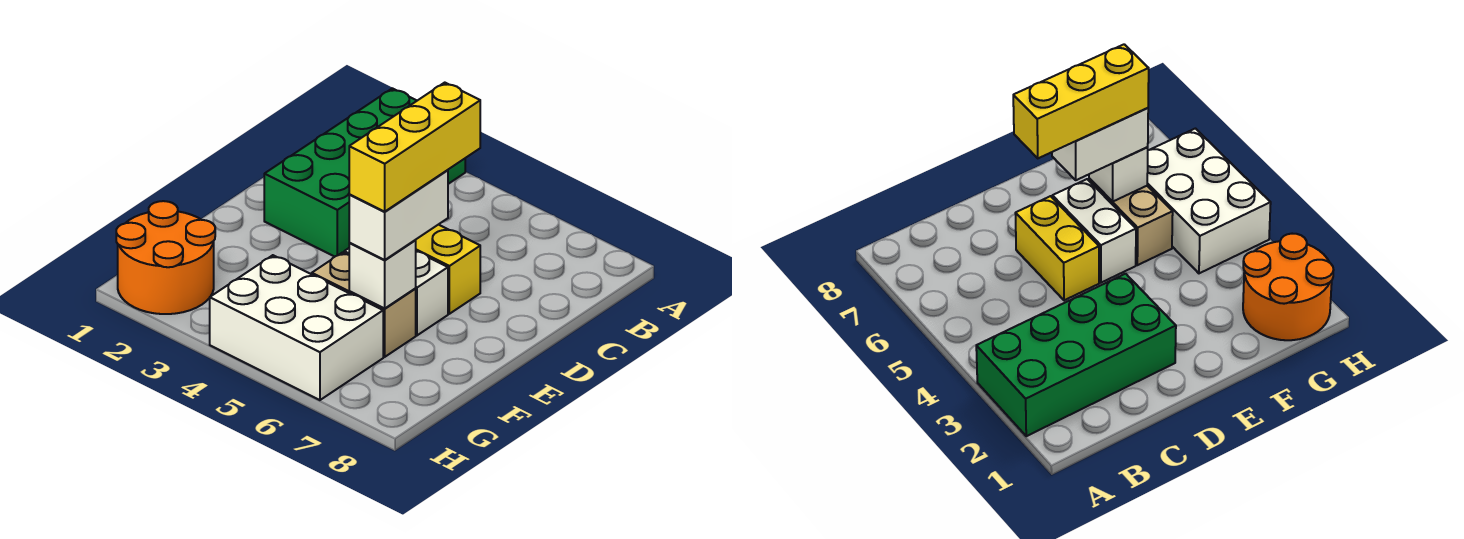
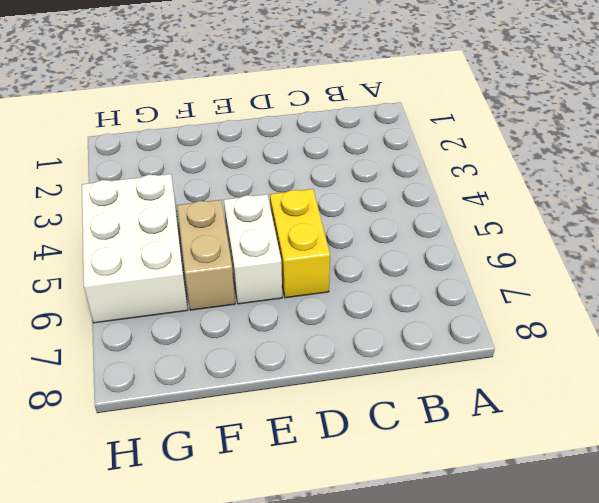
none -> green 2x4 brick [264,88,465,257]
none -> orange 2x2 round brick [116,201,215,314]

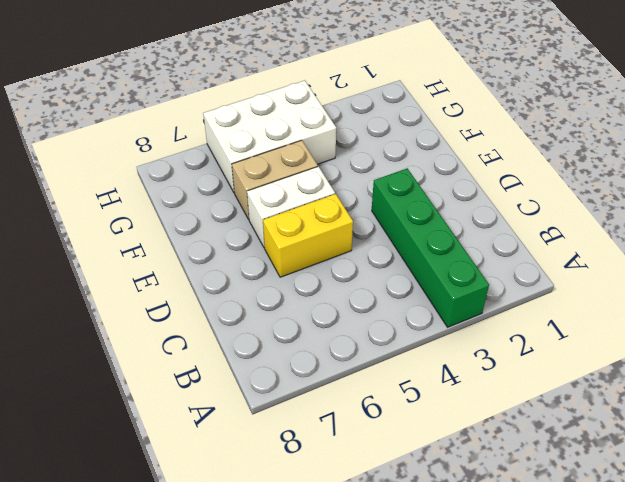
green 1x4 brick [372,168,489,327] -> green 2x4 brick [264,88,465,257]
none -> orange 2x2 round brick [116,201,215,314]
none -> white 1x1 brick [349,240,416,308]

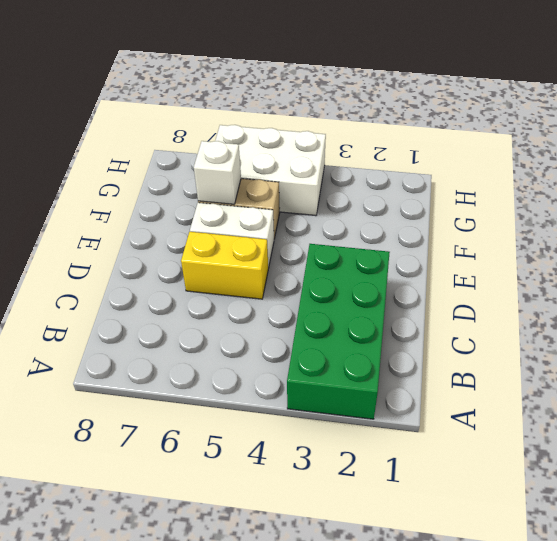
none -> orange 2x2 round brick [116,201,215,314]
none -> white 1x2 brick [349,170,448,260]

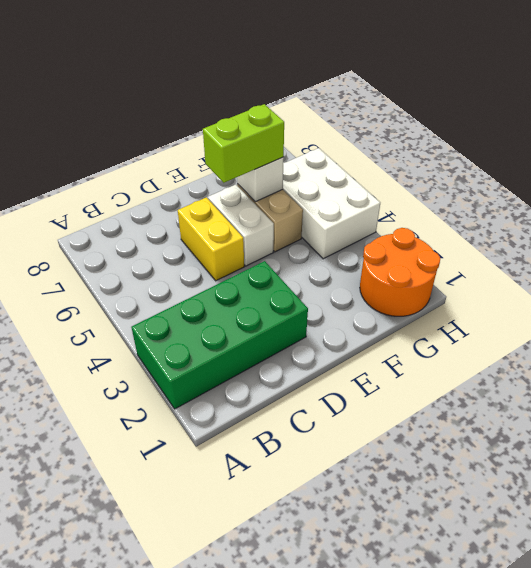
lime 1x2 brick [203,104,284,183] -> white 1x2 brick [349,170,448,260]
none -> yellow 1x3 brick [349,83,480,212]

